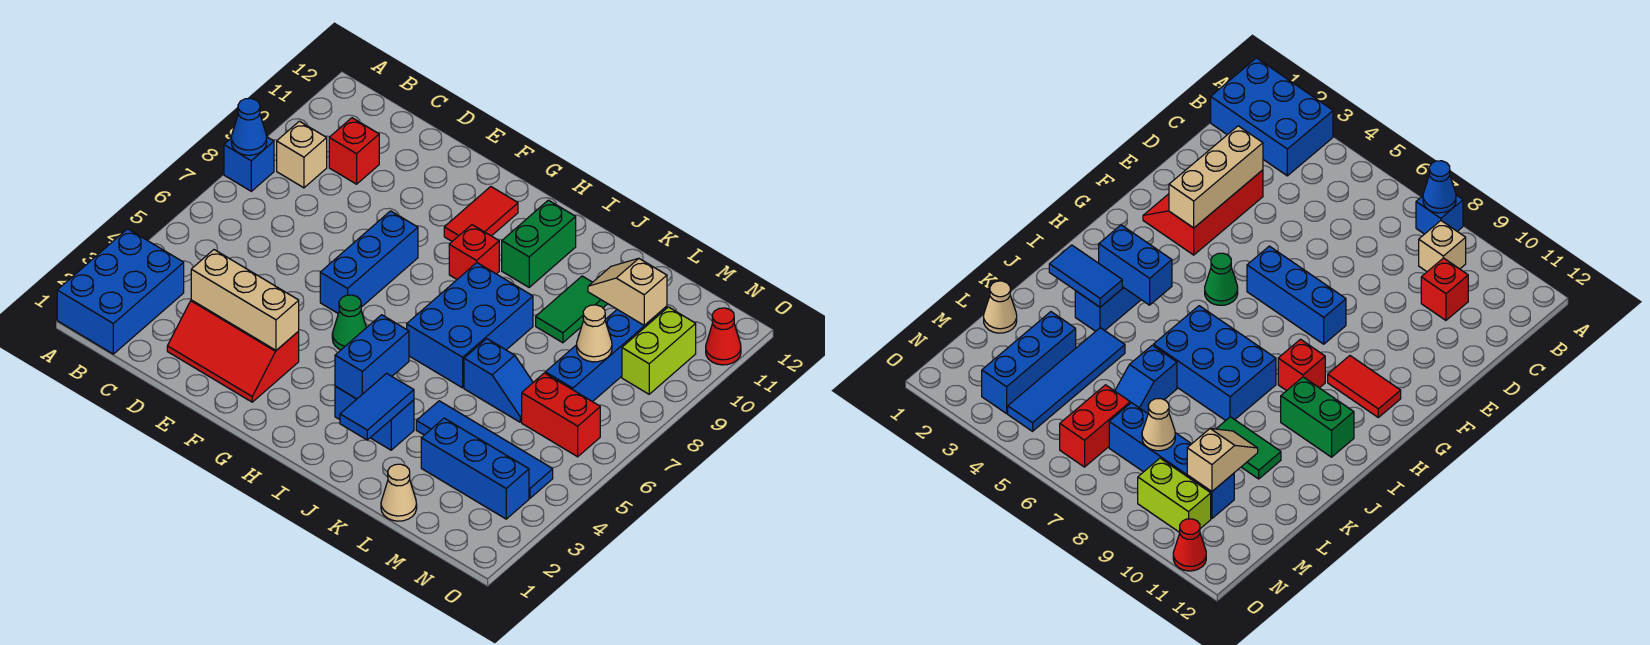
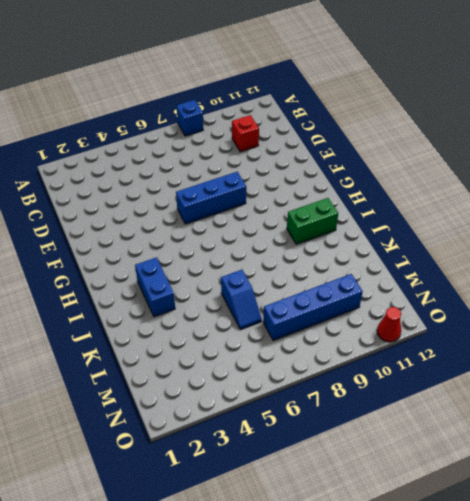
none -> blue 2x3 brick [57,229,184,354]
none -> tan 1x1 brick [277,121,327,188]
none -> red 2x3 slope [167,300,299,402]

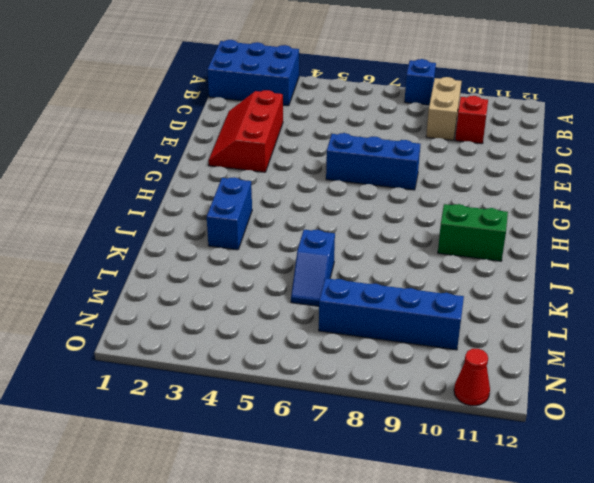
tan 1x2 brick [426,77,462,140] -> tan 1x1 brick [277,121,327,188]
none -> green 1x1 cone [332,295,366,350]
none -> red 1x2 tile [444,187,518,241]
none -> red 1x1 brick [449,225,499,279]

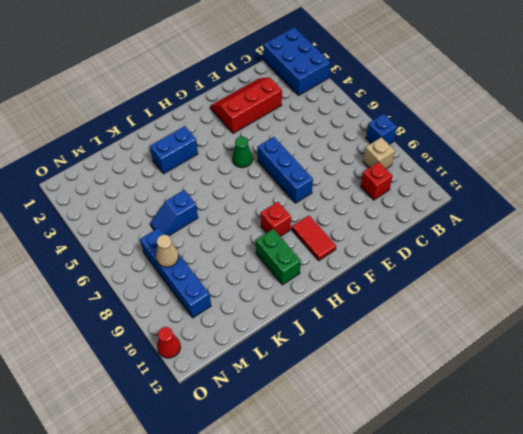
none -> blue 2x3 brick [407,263,533,388]
none -> blue 1x4 tile [416,401,553,498]
none -> green 1x2 tile [536,276,607,343]

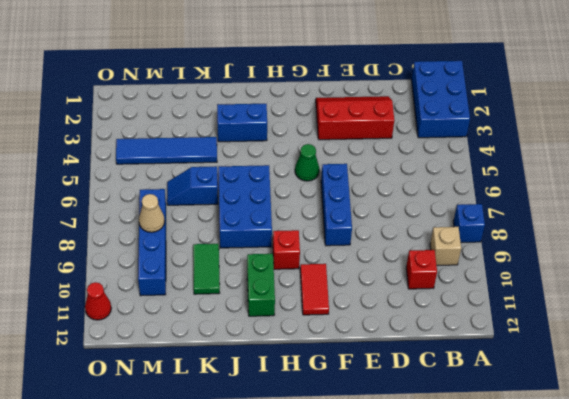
none -> tan 1x1 cone [381,464,417,521]
none -> blue 1x3 brick [421,418,529,519]
none -> red 1x2 brick [522,373,600,457]

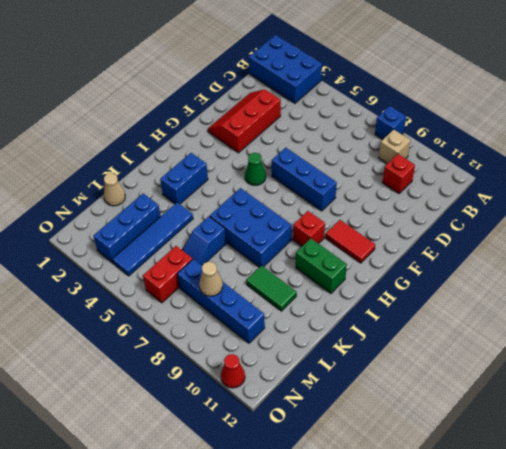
none -> lime 1x2 brick [622,307,696,394]
none -> blue 1x1 cone [231,98,267,155]
none -> tan 1x3 brick [191,250,299,350]

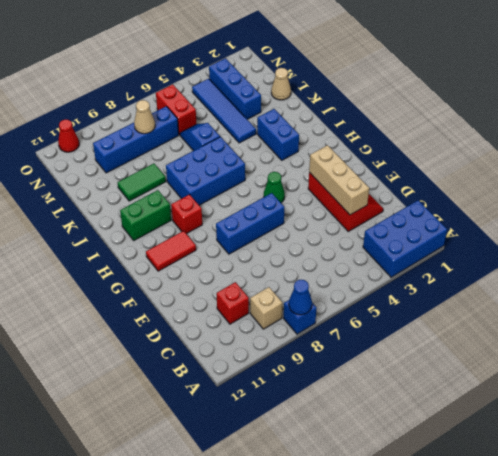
none -> lime 1x2 brick [622,307,696,394]
none -> blue 1x2 brick [335,315,409,399]
none -> blue 1x2 tile [340,373,414,440]

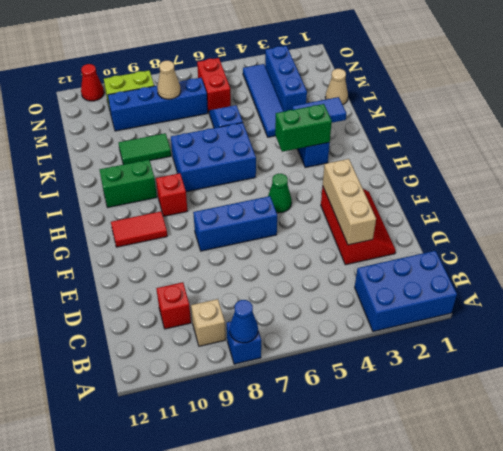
green 1x2 brick [275,104,332,152] -> blue 1x2 brick [335,315,409,399]
none -> tan 1x2 slope [588,259,667,325]

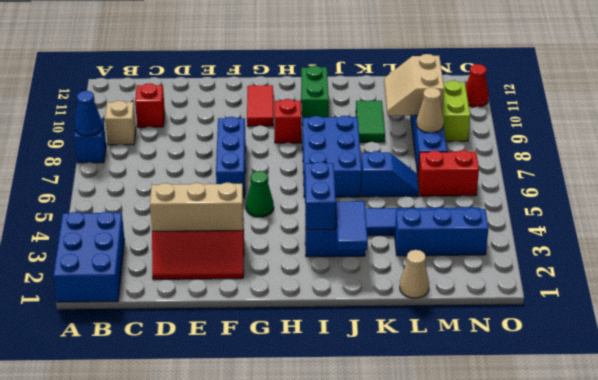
tan 2x2 slope [384,54,444,116] -> tan 1x2 slope [588,259,667,325]

